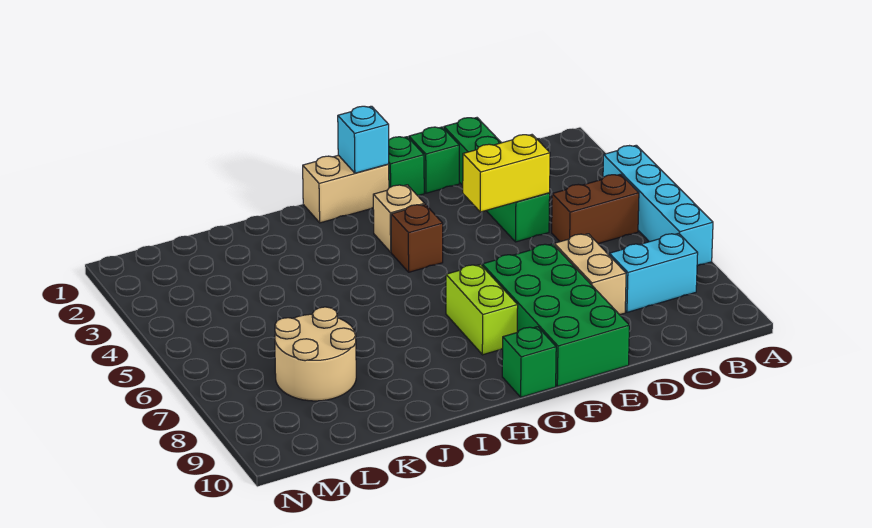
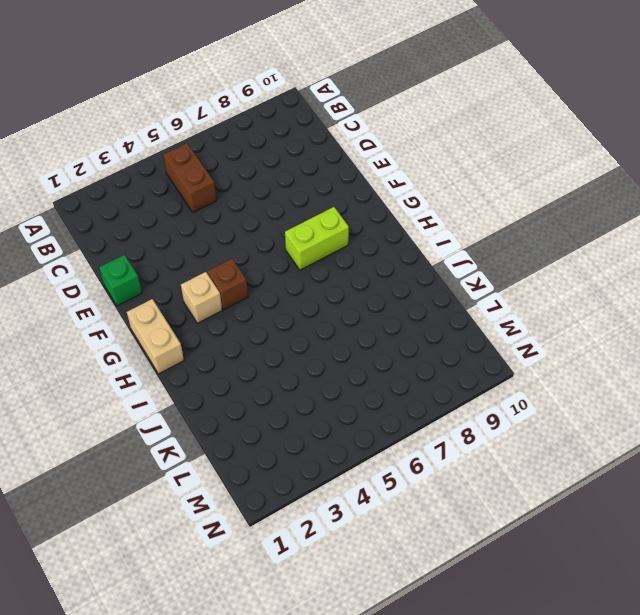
none -> cyan 1x4 brick [603,145,713,266]
none -> cyan 1x2 brick [609,233,698,312]
none -> green 1x4 brick [444,118,550,242]

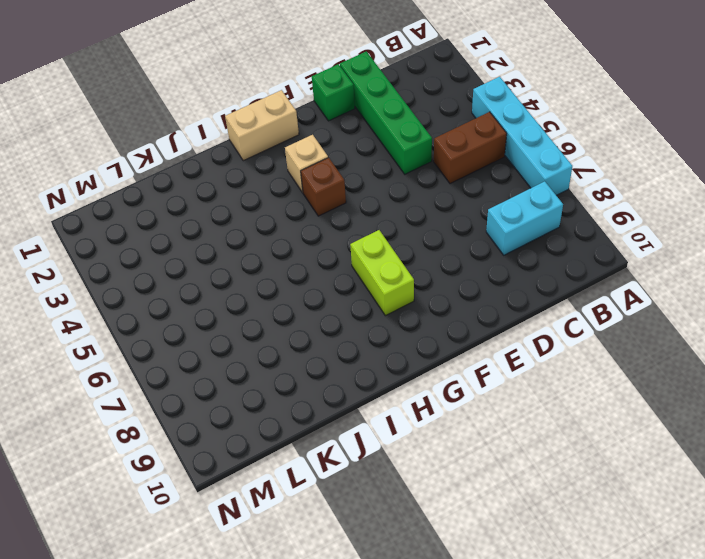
none -> tan 1x2 brick [554,234,626,315]
none -> green 2x4 brick [482,244,629,386]
none -> green 1x1 brick [389,137,424,196]

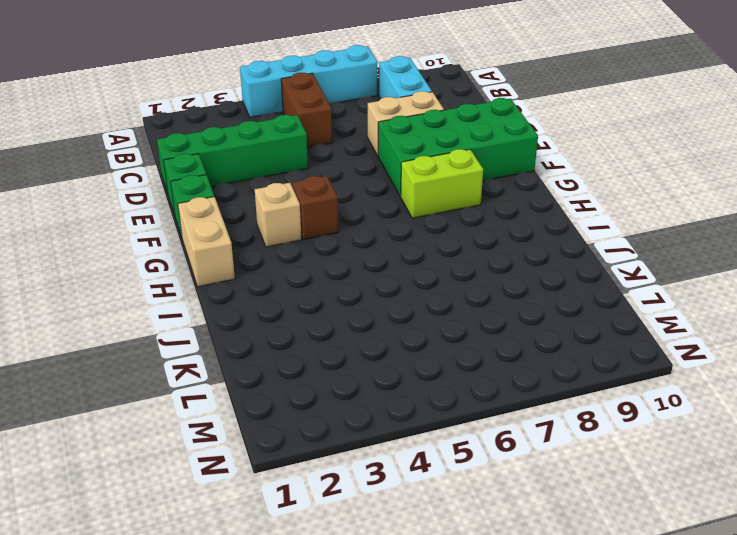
none -> green 1x1 brick [502,327,556,397]
none -> tan 2x2 round brick [275,307,356,401]
none -> yellow 1x2 brick [463,135,550,212]

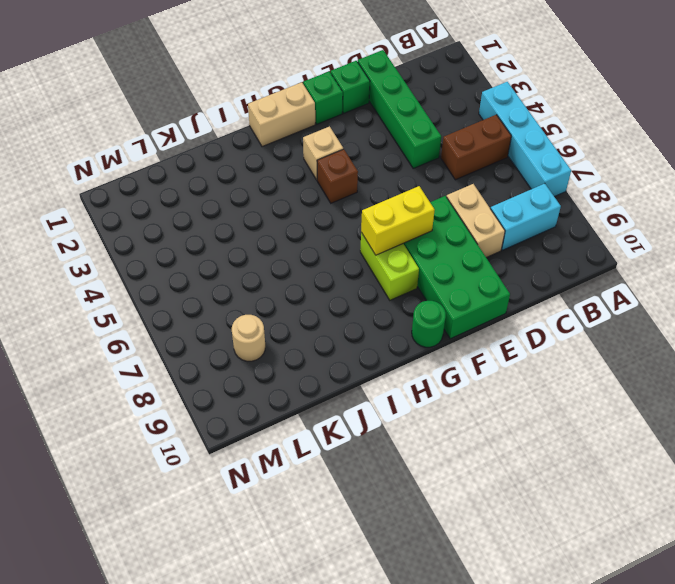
yellow 1x2 brick [361,186,435,255] -> yellow 1x2 brick moved to [463,135,550,212]
green 1x1 round brick [412,301,446,347] -> green 1x1 brick [502,327,556,397]
tan 1x1 round brick [232,315,265,361] -> tan 2x2 round brick [275,307,356,401]
none -> cyan 1x1 brick [338,106,389,173]

